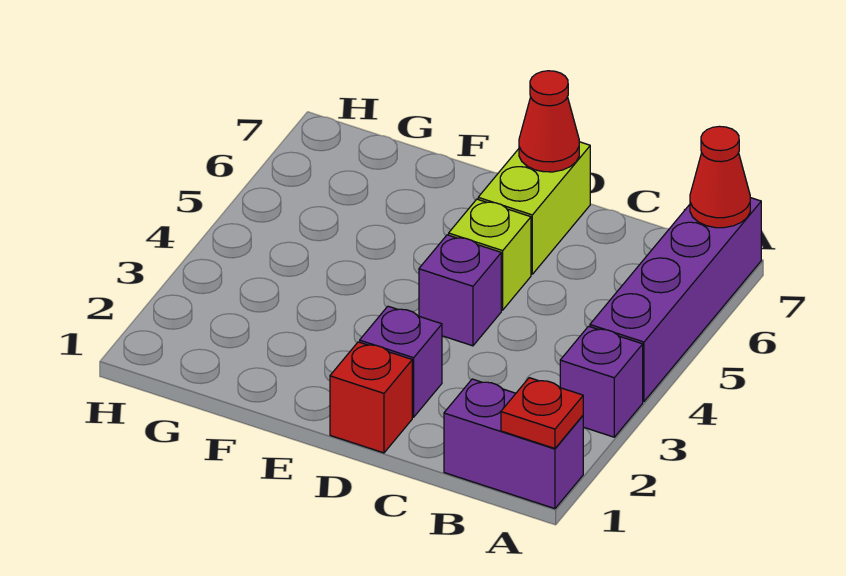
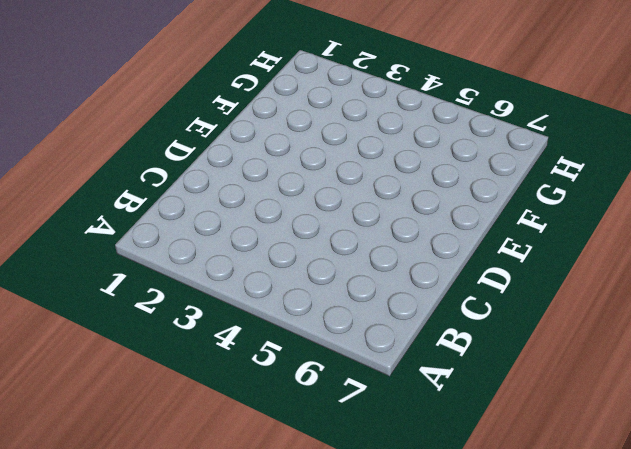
none -> purple 1x2 brick [444,379,583,509]
none -> purple 1x1 brick [560,326,643,437]

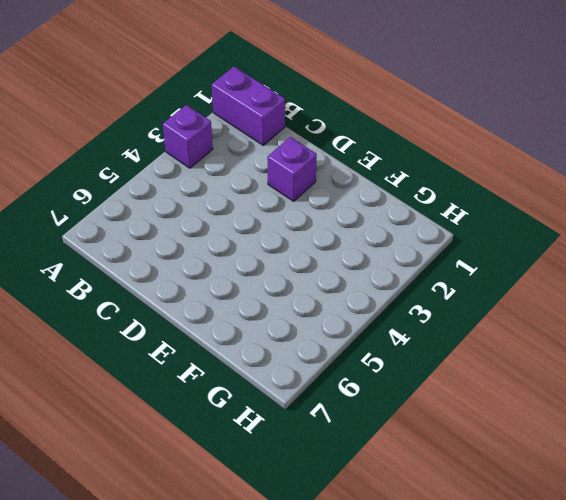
none -> purple 1x4 brick [590,198,761,401]
none -> red 1x1 brick [330,342,412,453]

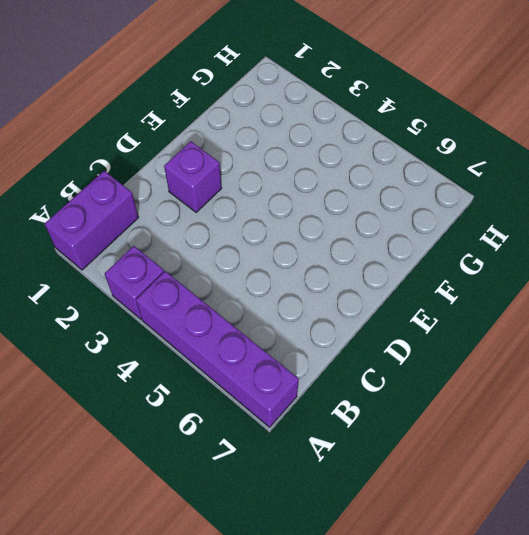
none -> red 1x1 brick [330,342,412,453]
none -> purple 1x1 brick [419,235,501,346]

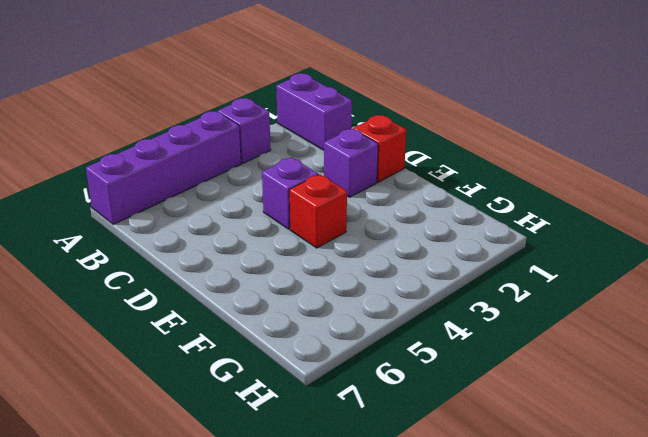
red 1x1 brick [289,174,347,248] -> none
none -> lime 1x1 brick [449,199,531,310]
none -> lime 1x2 brick [478,142,590,274]

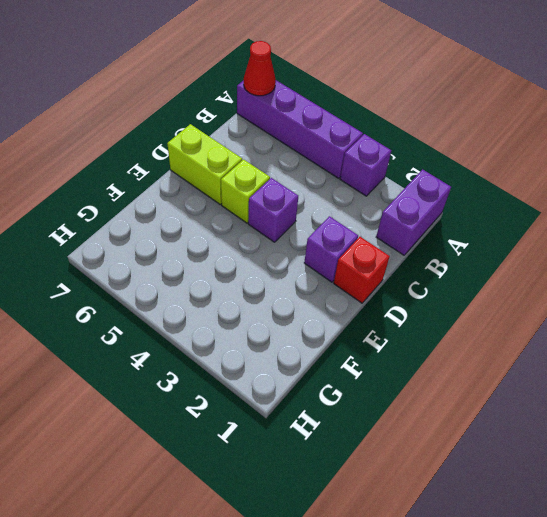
none -> red 1x1 plate [501,378,583,448]
none -> red 1x1 cone [519,71,579,172]

